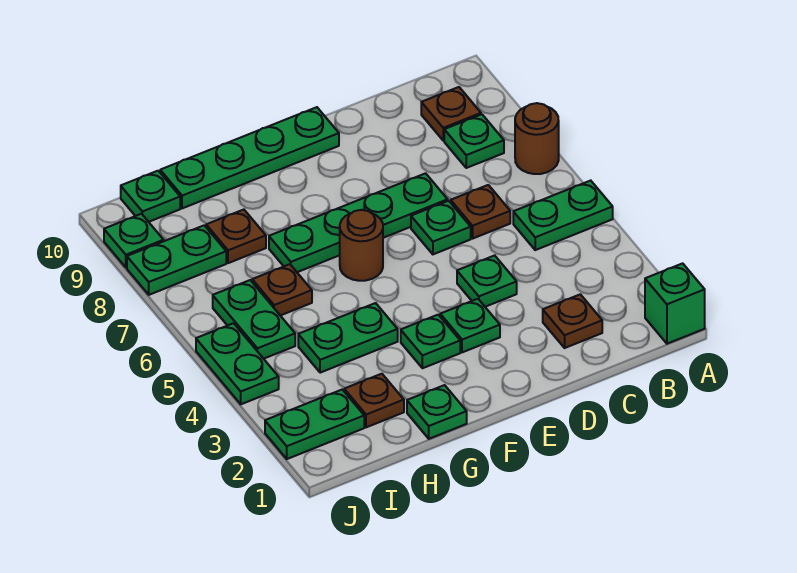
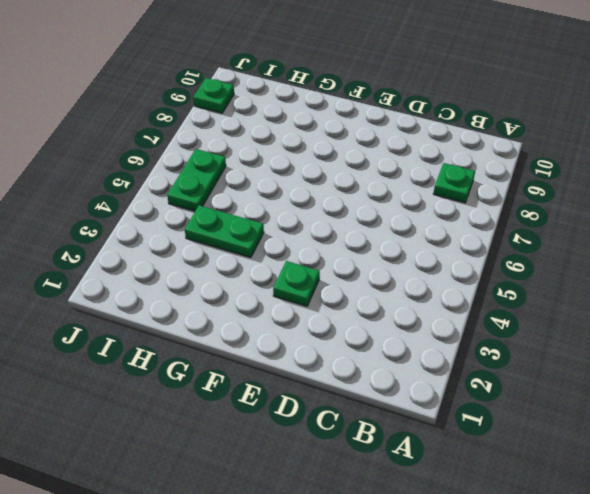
none -> green 1x1 brick [645,263,705,344]
none -> green 1x2 plate [513,181,613,250]
none -> brown 1x1 round brick [515,103,559,174]

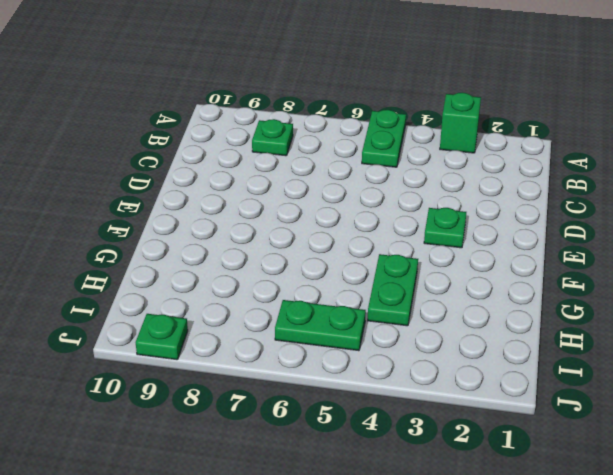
green 1x1 brick [440,93,481,153] -> green 1x1 brick moved to [645,263,705,344]
none -> brown 1x1 round brick [515,103,559,174]
none -> brown 1x1 plate [421,87,481,141]
none -> brown 1x1 plate [543,294,602,348]

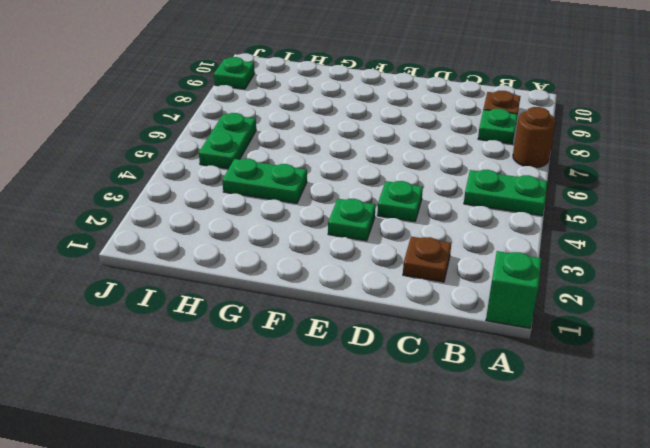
none -> brown 1x1 plate [451,185,510,238]
none -> green 1x1 plate [411,201,471,254]
none -> green 1x4 plate [269,173,448,272]

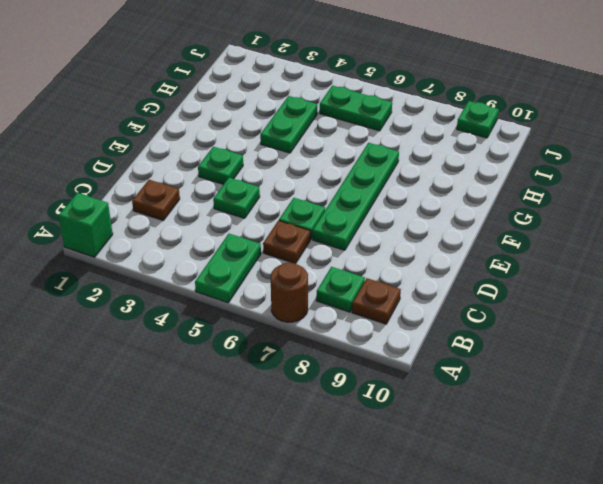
none -> green 1x4 plate [160,107,339,208]
none -> green 1x1 plate [401,315,460,368]
none -> brown 1x1 round brick [340,210,383,281]

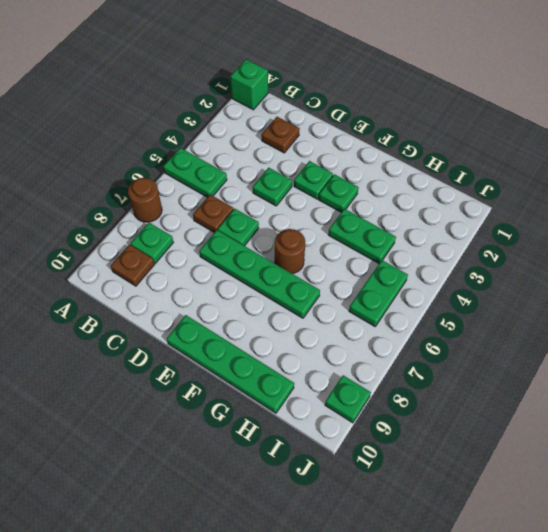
none -> green 1x1 plate [407,385,467,439]
none -> brown 1x1 plate [344,374,404,427]
none -> brown 1x1 plate [252,264,312,316]

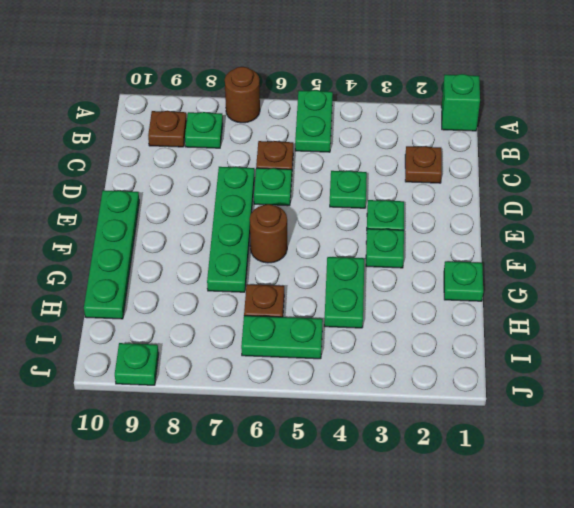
none -> brown 1x1 plate [344,374,404,427]
none -> brown 1x1 plate [206,210,266,263]
none -> green 1x2 plate [265,390,364,459]

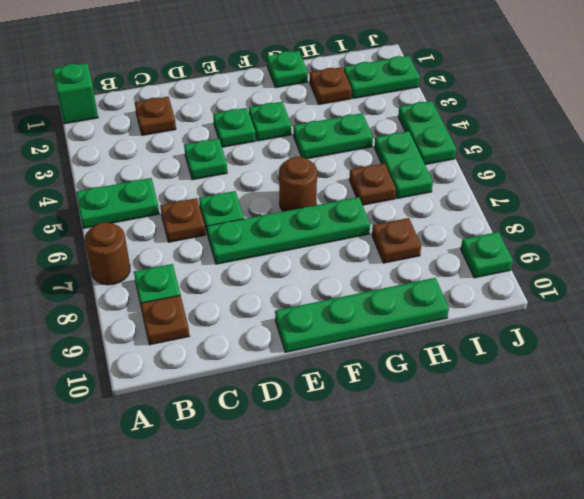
none -> green 1x2 plate [127,225,226,295]
none -> green 1x1 plate [121,171,180,222]

